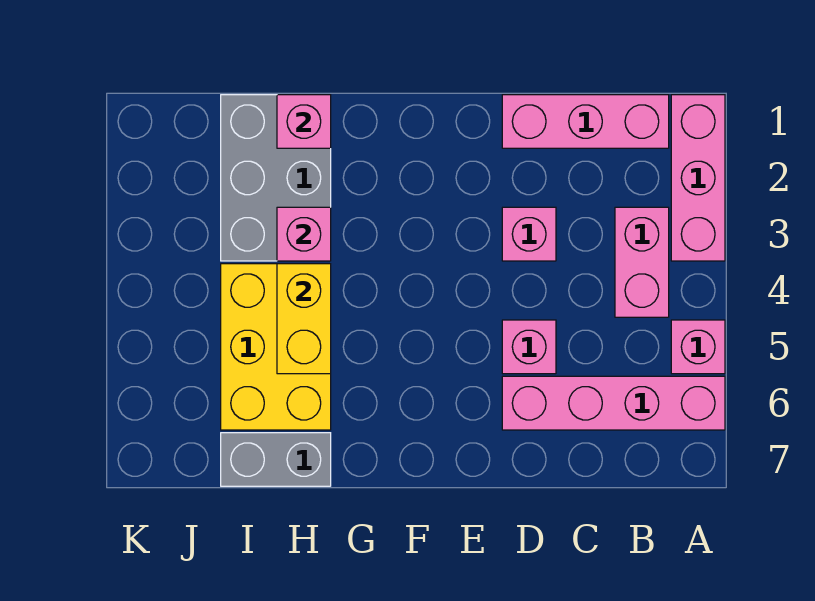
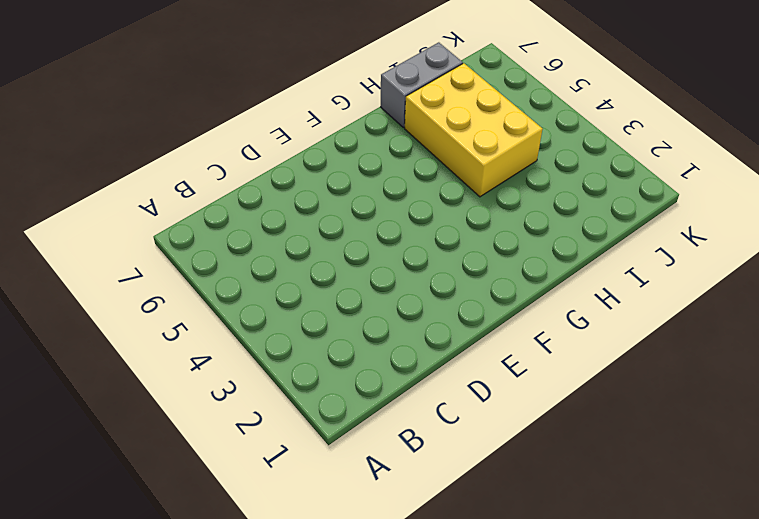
none -> pink 1x3 brick [671,95,725,261]
none -> pink 1x1 brick [671,320,725,374]
none -> pink 1x4 brick [502,376,725,430]

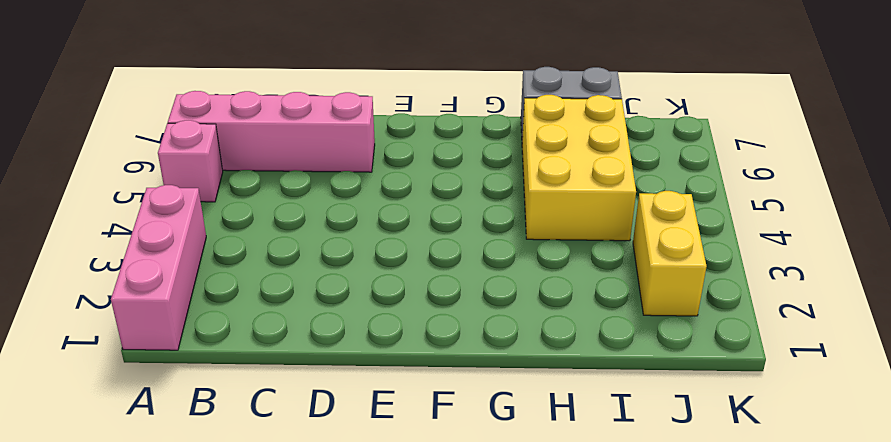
yellow 1x2 brick [633,191,707,316] -> yellow 1x2 brick moved to [277,264,331,374]
none -> pink 1x3 brick [502,95,669,148]
none -> pink 1x2 brick [615,207,669,317]
none -> pink 1x1 brick [502,207,556,261]

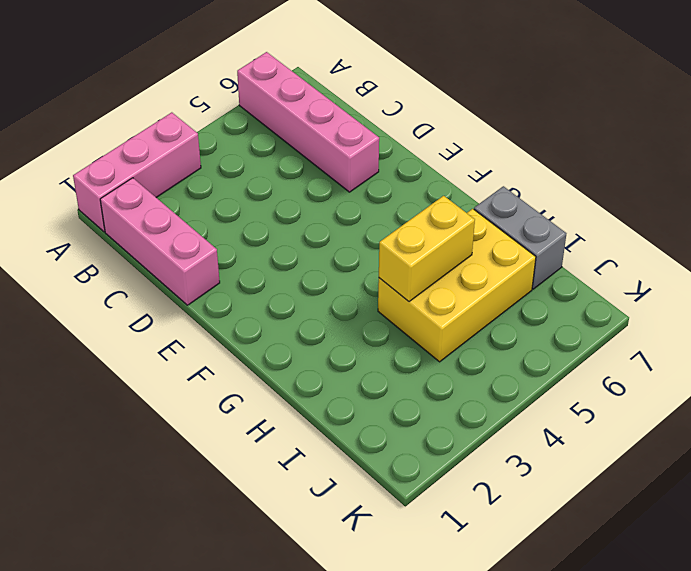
none -> pink 1x1 brick [671,320,725,374]
none -> pink 1x2 brick [615,207,669,317]
none -> pink 1x1 brick [502,207,556,261]

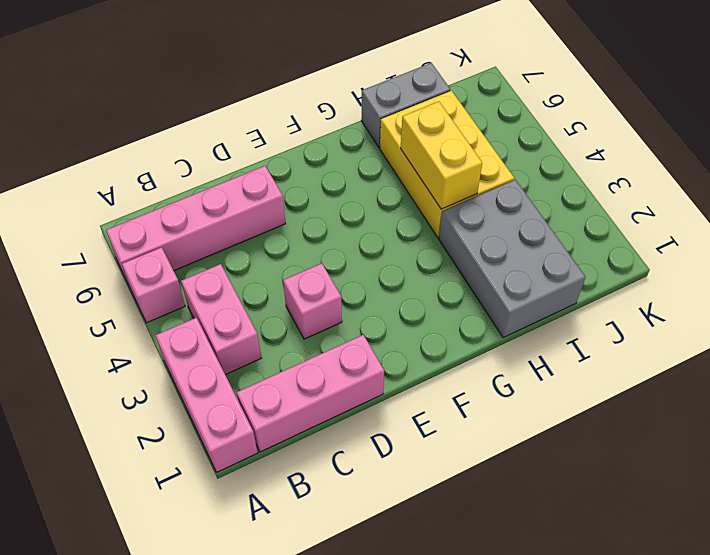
none -> pink 1x1 brick [502,320,556,374]
none -> pink 1x1 brick [277,95,331,148]
none -> pink 1x1 brick [277,207,331,261]

